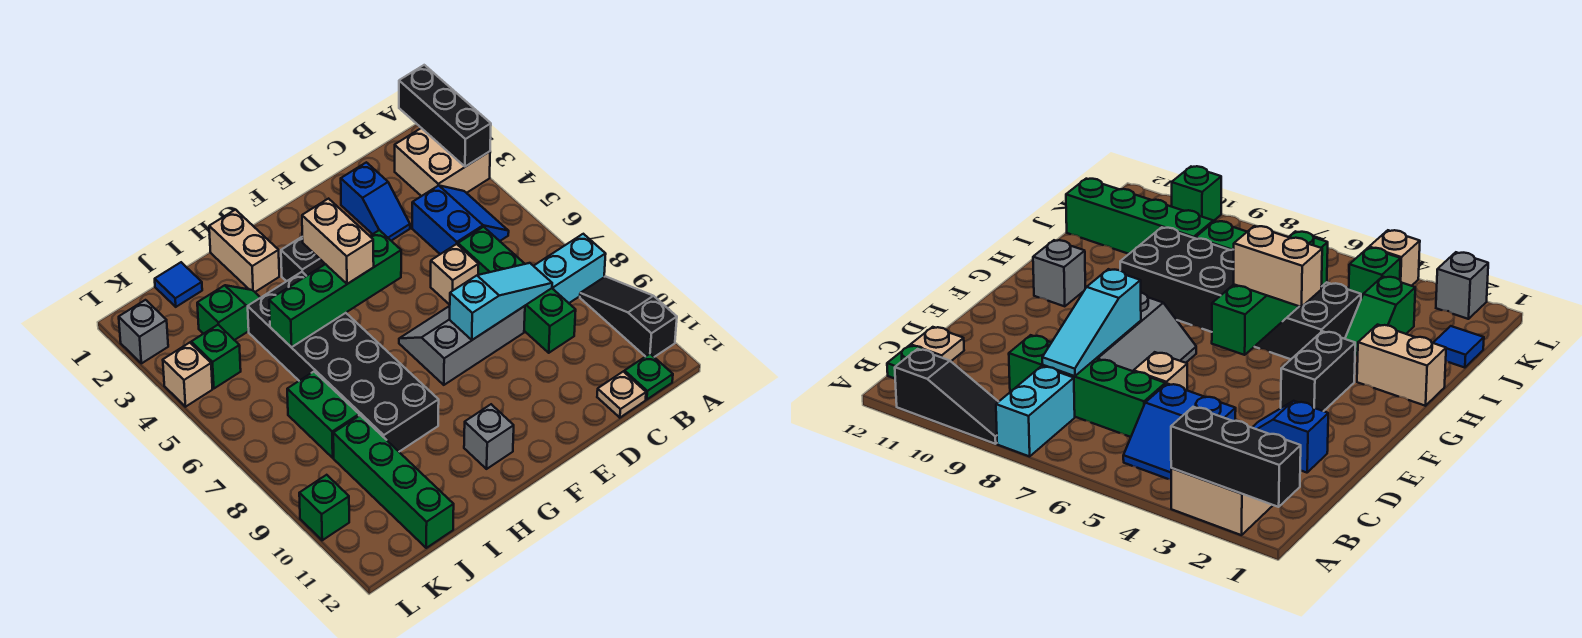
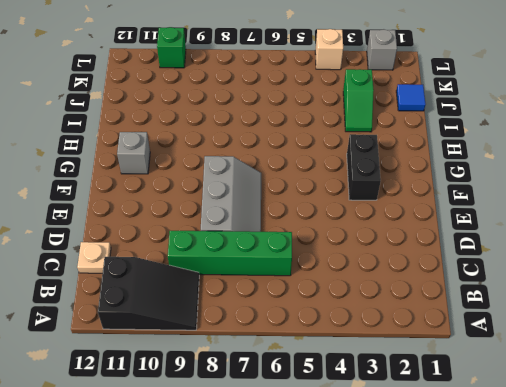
black 2x3 slope [98,257,199,330] -> black 1x3 slope [580,277,677,357]
none -> tan 2x2 brick [395,128,490,196]
none -> cyan 1x2 brick [534,234,606,303]
none -> blue 2x2 slope [412,185,509,254]

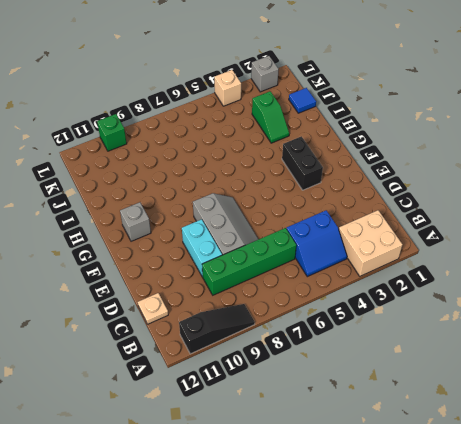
cyan 1x2 brick [182,219,222,277] -> cyan 1x2 brick moved to [534,234,606,303]
none -> green 1x1 plate [625,354,673,399]
none -> blue 1x2 slope [341,162,410,241]
none -> tan 1x1 brick [431,244,479,305]

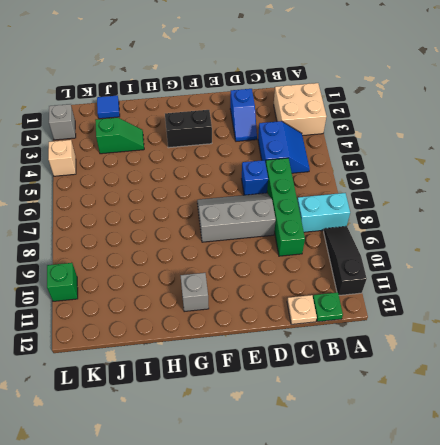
blue 1x1 brick [242,160,268,195] -> tan 1x1 brick [431,244,479,305]
none -> tan 1x2 brick [209,210,279,292]
none -> black 2x6 brick [248,272,439,452]
none -> green 1x2 brick [287,372,359,458]

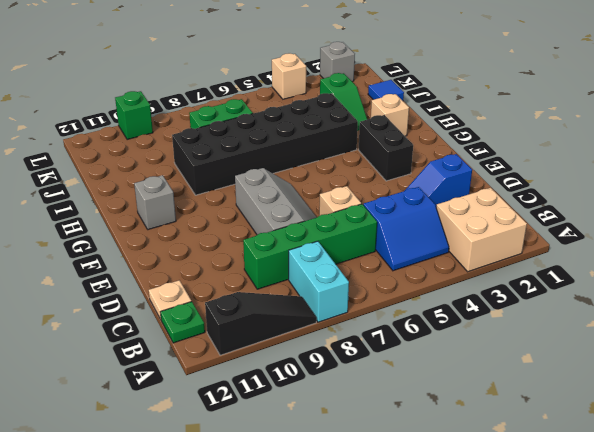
tan 1x1 brick [371,94,409,136] -> tan 1x2 brick [209,210,279,292]
none -> green 1x4 brick [333,415,454,548]
none -> green 1x1 brick [191,325,241,388]
none -> black 1x3 brick [399,65,491,167]

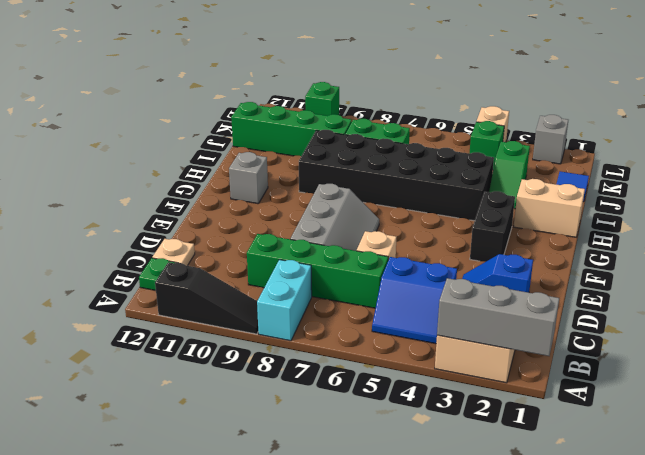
grey 1x3 brick [437,278,559,356] -> black 1x3 brick [399,65,491,167]
none -> cyan 1x3 slope [450,263,552,340]
none -> green 1x4 brick [269,230,401,347]
none -> tan 1x2 brick [302,199,374,284]

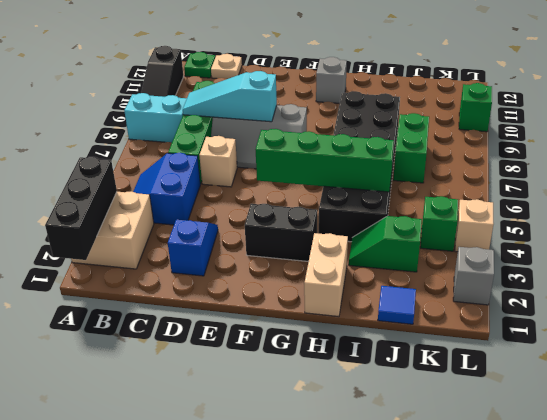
none -> green 1x4 brick [333,415,454,548]
none -> tan 1x2 brick [302,199,374,284]

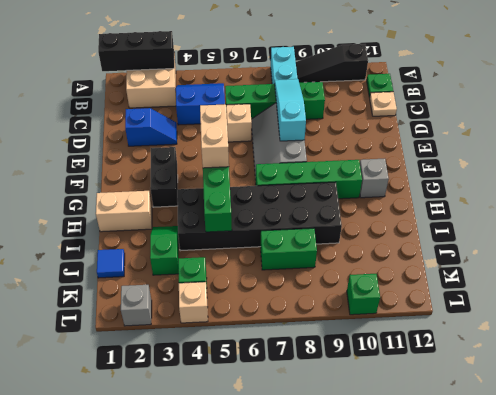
tan 1x2 brick [200,104,229,168] -> tan 1x2 brick turned to [302,199,374,284]
green 1x4 brick [255,160,362,199] -> green 1x4 brick moved to [333,415,454,548]

